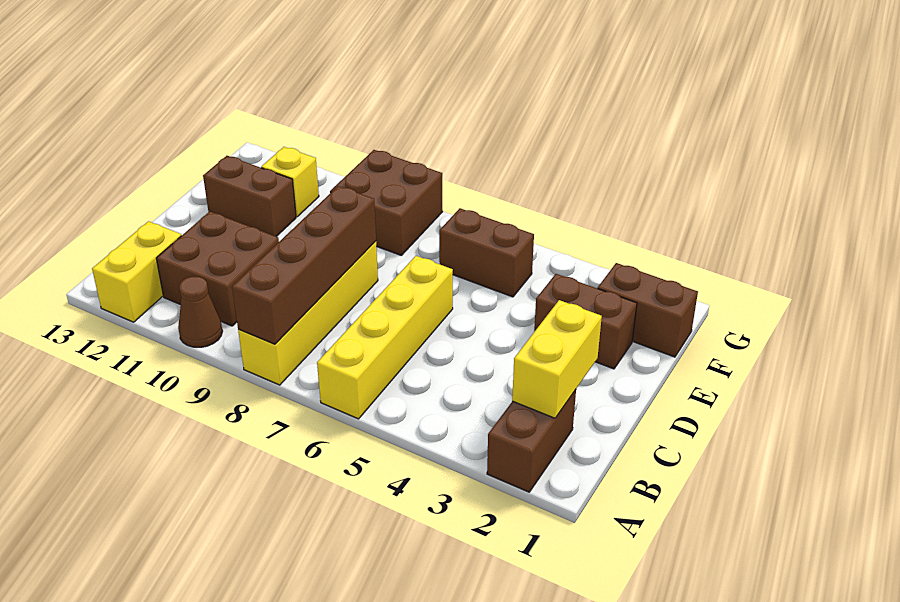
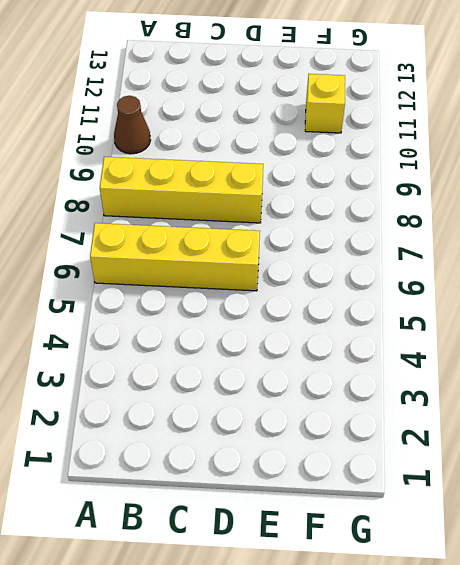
none -> brown 1x2 brick [487,390,576,492]
none -> yellow 1x2 brick [92,221,181,322]
none -> brown 2x2 brick [156,211,279,326]

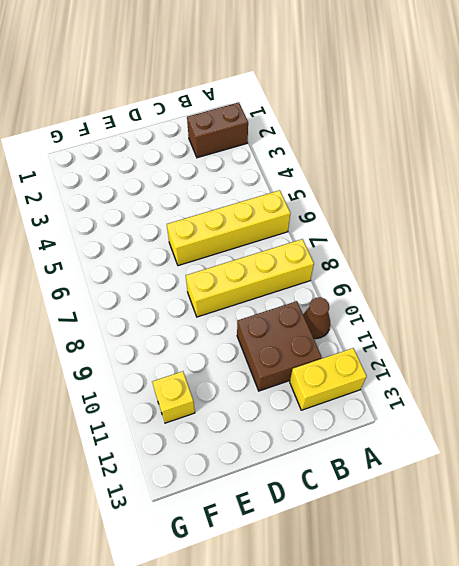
none -> brown 1x2 brick [534,274,637,369]
none -> brown 1x2 brick [203,156,296,237]
none -> brown 1x2 brick [598,263,698,357]

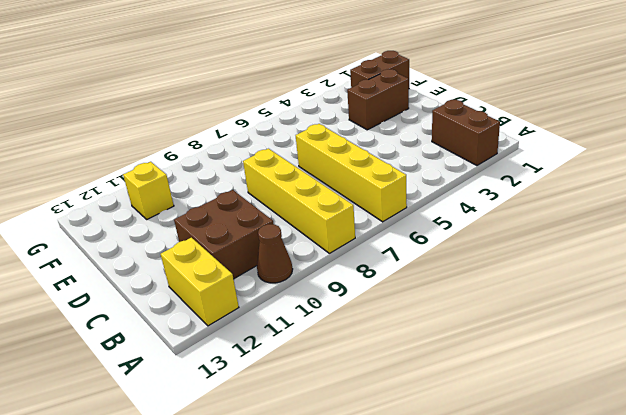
none -> brown 1x2 brick [203,156,296,237]
none -> brown 1x2 brick [439,208,534,297]
none -> brown 2x2 brick [330,150,443,255]

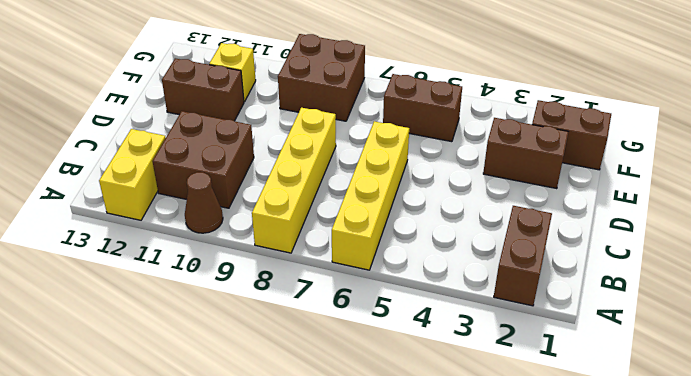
none -> brown 1x4 brick [232,186,376,344]
none -> yellow 1x2 brick [512,300,602,418]

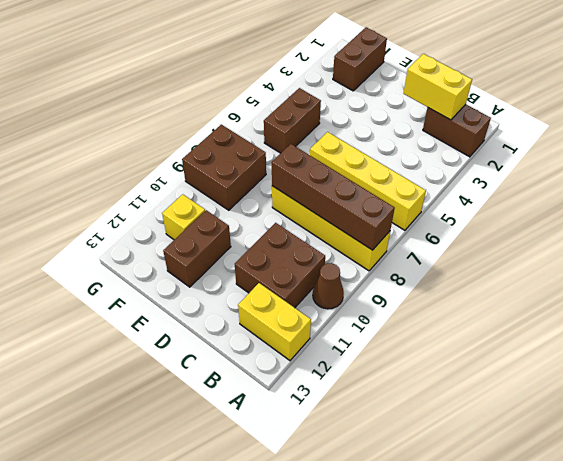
none -> brown 1x2 brick [534,274,637,369]

